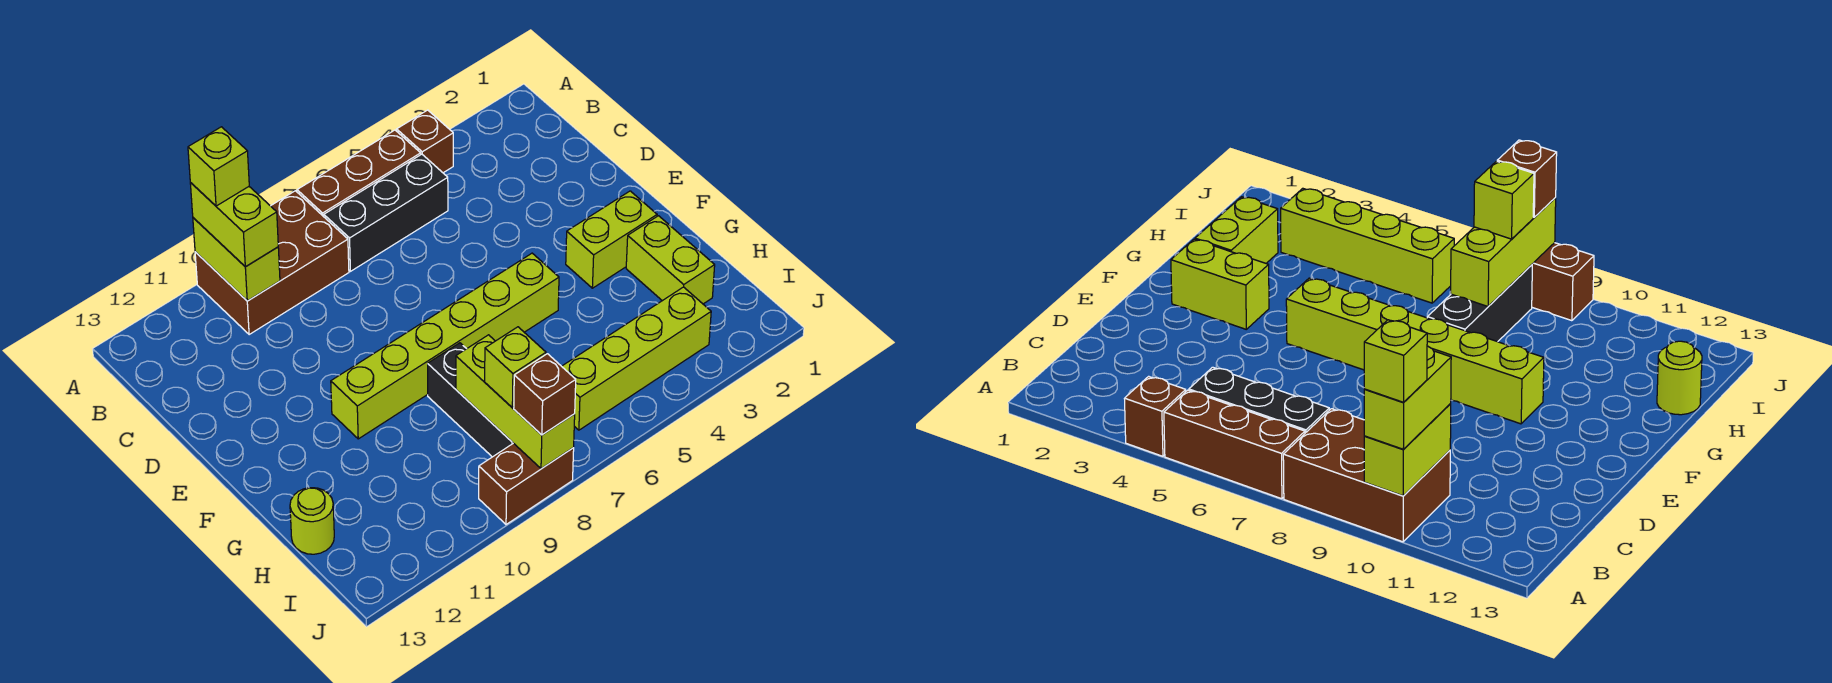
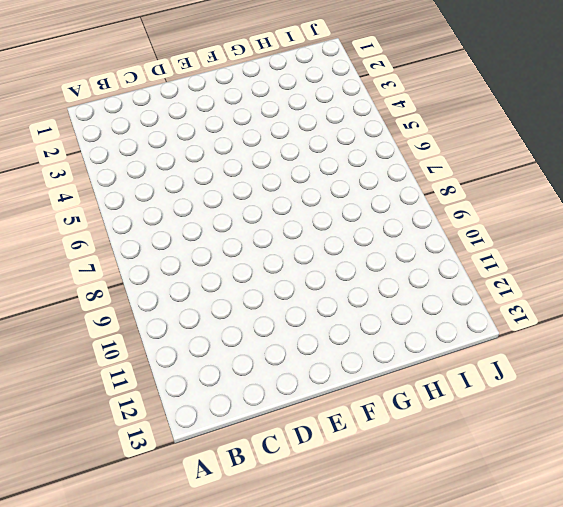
none -> brown 1x1 brick [397,110,453,173]
none -> brown 1x3 brick [297,130,421,217]
none -> brown 2x3 brick [195,191,349,335]

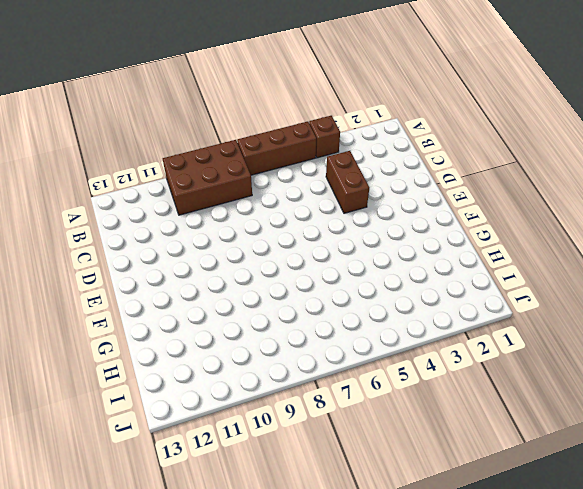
brown 1x2 brick [326,151,369,213] -> brown 1x2 brick turned to [479,443,574,524]
none -> black 1x3 brick [324,154,448,271]
none -> lime 1x2 brick [566,191,657,288]
none -> lime 1x6 brick [331,253,559,439]

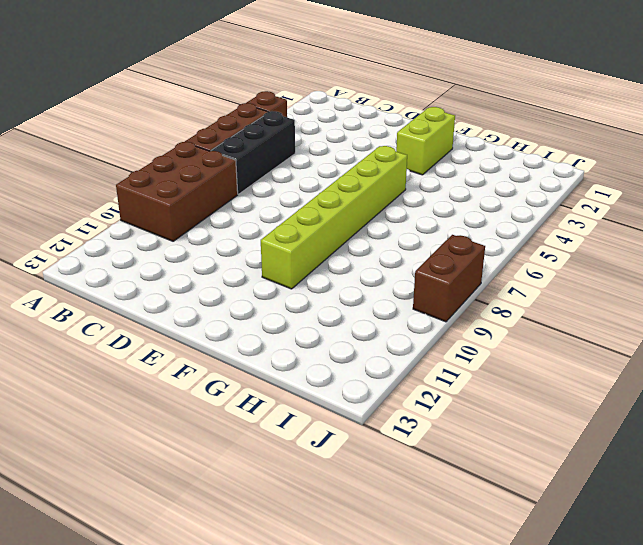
none -> lime 1x2 brick [626,216,715,304]
none -> black 1x3 brick [428,343,513,457]
none -> lime 1x1 round brick [290,488,334,554]

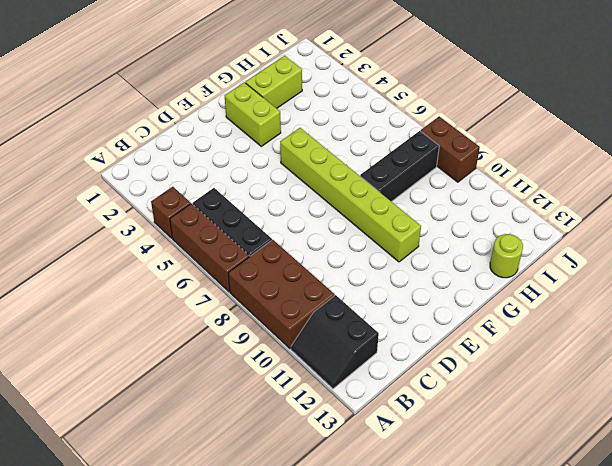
black 2x2 slope [291,295,379,389] -> none
none -> lime 1x4 brick [562,287,711,430]
none -> lime 1x2 brick [193,218,280,301]
none -> lime 1x3 brick [456,335,575,469]

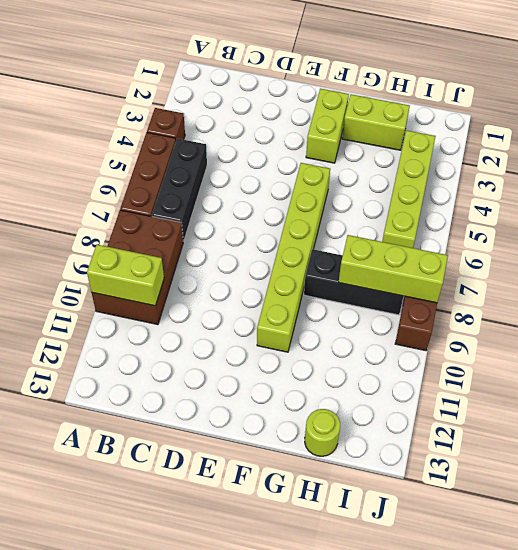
none -> lime 1x2 brick [190,183,278,267]
none -> lime 1x1 brick [485,327,546,408]
none -> brown 1x1 brick [514,354,576,435]

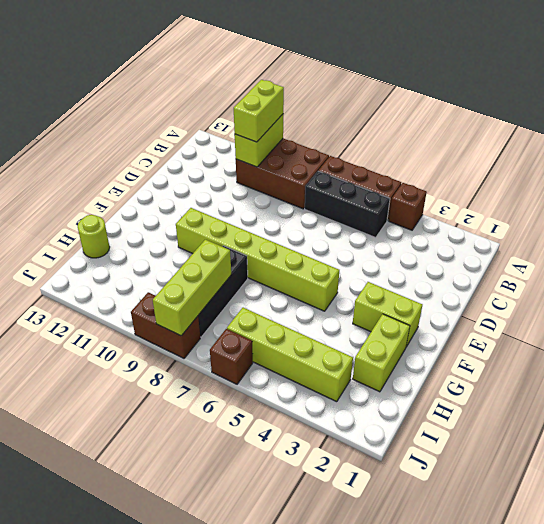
brown 1x1 brick [210,329,253,384] -> brown 1x1 brick moved to [514,354,576,435]
none -> lime 1x1 brick [485,327,546,408]
none -> lime 1x1 brick [188,127,249,206]

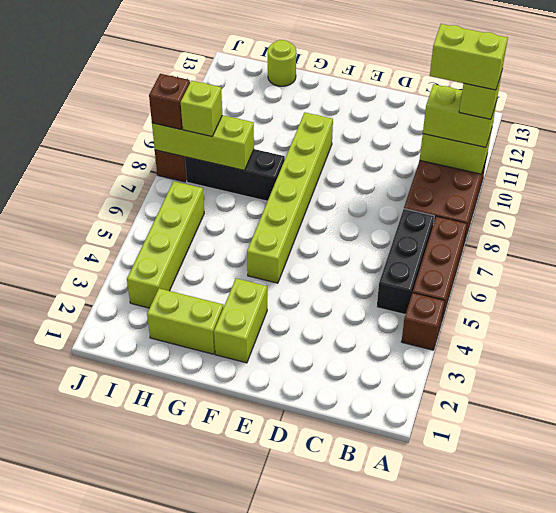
lime 1x2 brick [430,24,508,90] -> none

